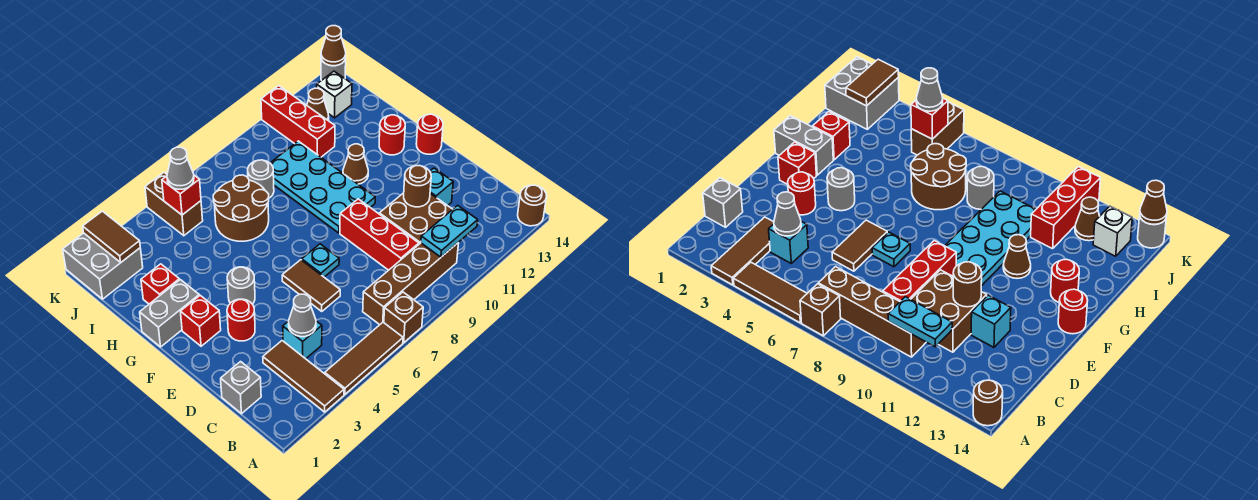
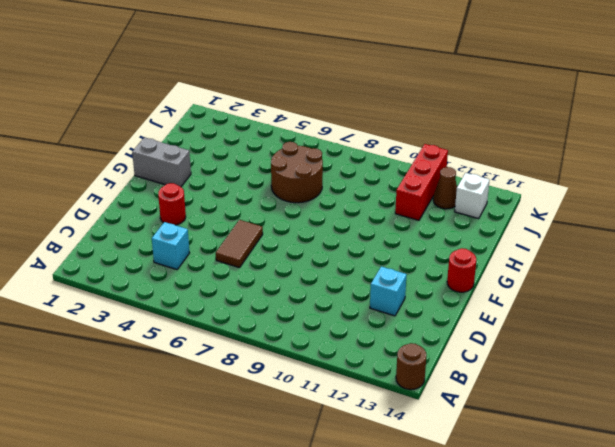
none -> brown 1x3 tile [263,341,344,412]
none -> brown 1x3 tile [325,322,403,394]
none -> brown 1x1 brick [384,292,423,343]
none -> brown 1x4 brick [363,242,459,325]

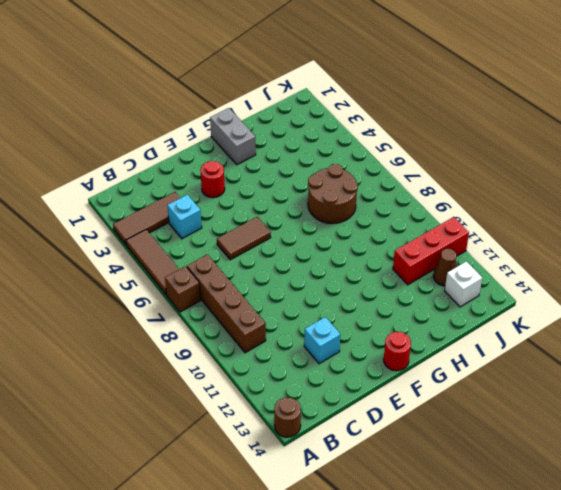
none -> grey 1x1 brick [221,362,261,414]
none -> red 1x3 brick [340,199,419,270]
none -> brown 2x2 brick [379,193,453,244]
none -> cyan 1x1 plate [302,244,339,277]

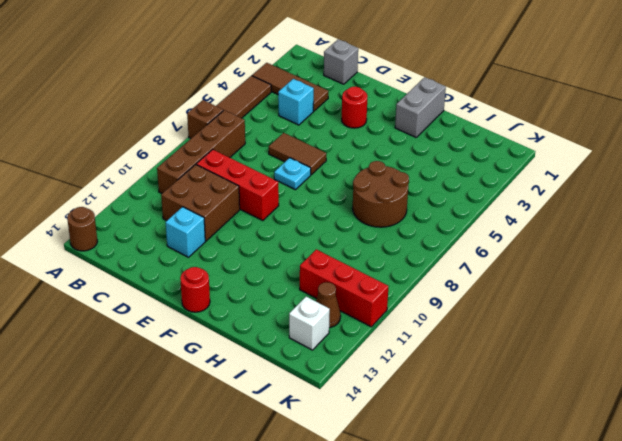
none -> red 1x1 brick [180,295,221,346]
none -> grey 1x1 round brick [227,267,255,304]
none -> cyan 2x4 plate [270,141,375,233]
none -> brown 1x1 cone [343,144,368,184]

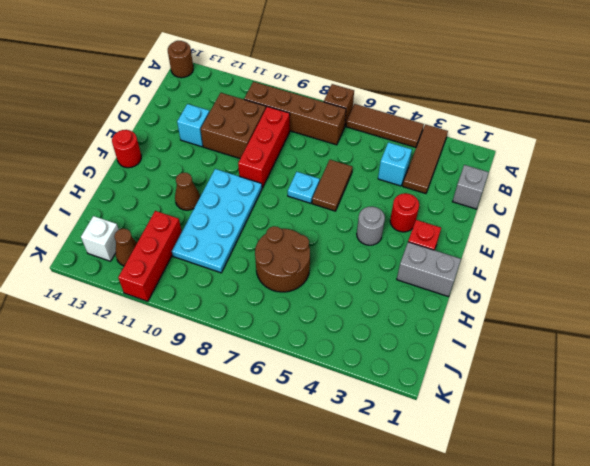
none -> red 1x1 round brick [379,115,405,155]
none -> red 1x1 brick [141,264,179,304]
none -> grey 1x1 round brick [248,160,274,198]
none -> grey 2x2 brick [63,233,143,299]

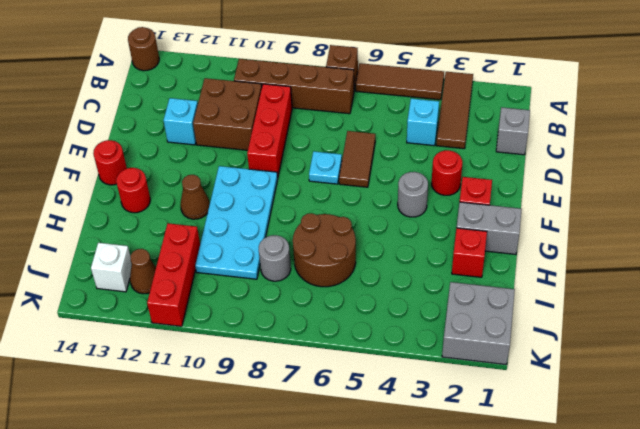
none -> brown 1x2 brick [145,173,203,236]
none -> grey 1x1 round brick [321,59,346,80]
none -> cyan 1x2 plate [421,205,478,257]
none -> grey 1x1 cone [289,294,316,337]

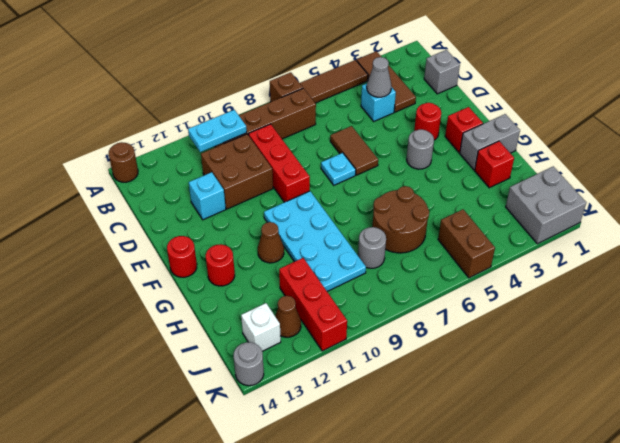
none -> brown 1x1 round brick [404,166,431,207]
none -> brown 1x2 tile [83,211,140,263]
none -> red 1x1 brick [162,175,201,215]
none -> brown 1x1 cone [321,26,346,66]

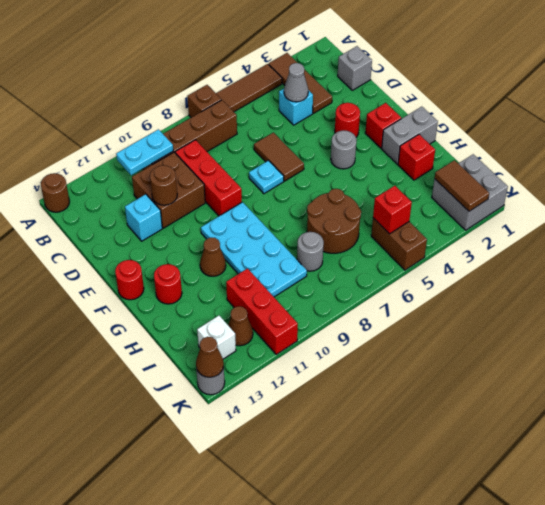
none -> grey 1x1 cone [167,147,194,189]

